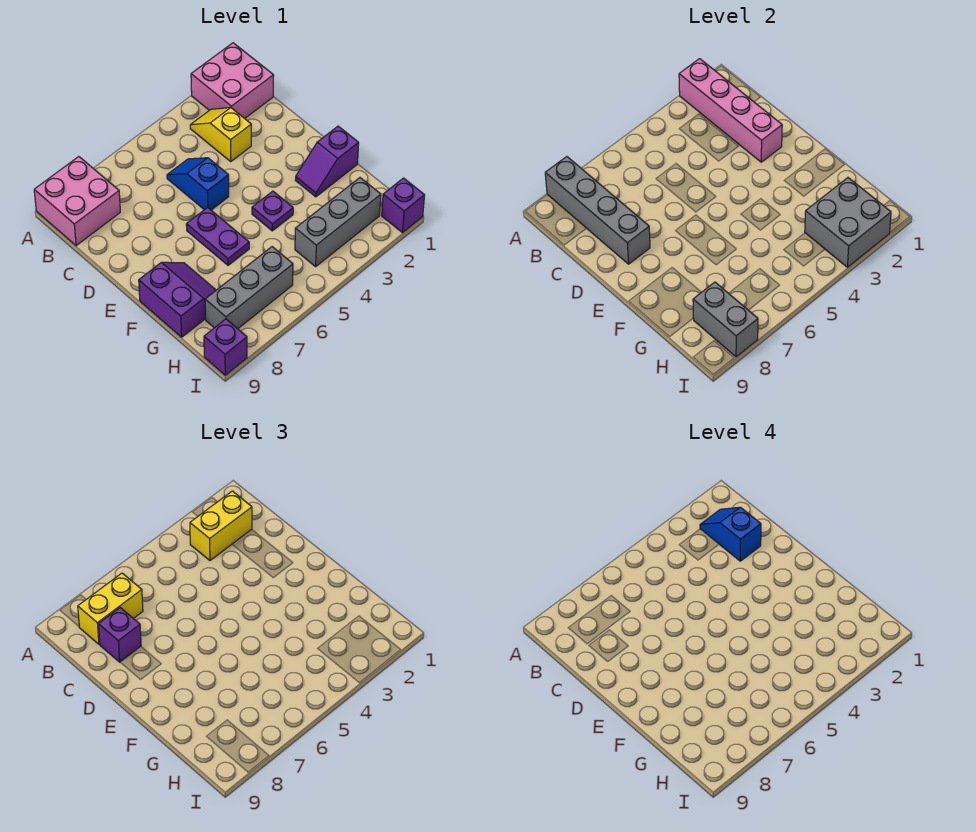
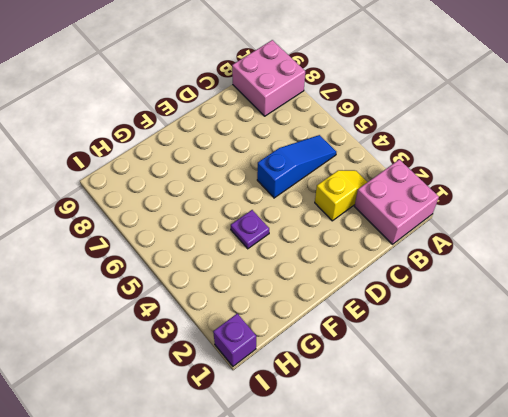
blue 1x3 slope [257,135,336,198] -> blue 1x2 slope [167,158,229,210]
none -> purple 1x2 plate [186,207,249,265]
none -> purple 1x2 slope [296,126,359,197]
none -> purple 2x2 slope [139,262,216,337]

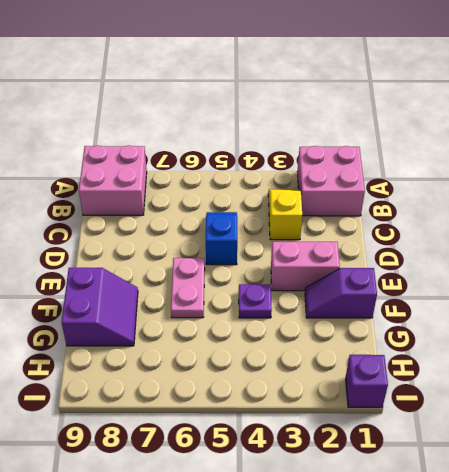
pink 1x2 brick [271,242,340,291] -> none
pink 1x2 plate [171,258,205,318] -> purple 1x2 plate [186,207,249,265]
none -> grey 1x3 brick [295,178,381,267]
none -> grey 1x3 brick [205,247,293,329]
none -> purple 1x1 brick [204,319,247,375]

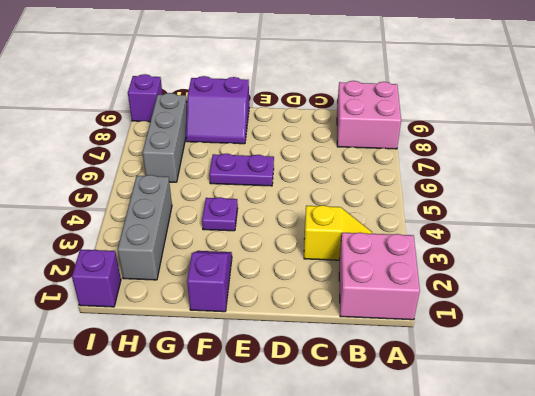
none -> blue 1x2 slope [167,158,229,210]
none -> pink 1x4 brick [679,59,782,162]
none -> grey 1x4 brick [545,157,650,264]

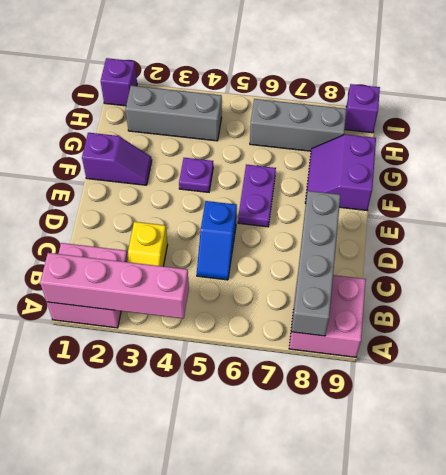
pink 1x4 brick [40,253,189,319] -> pink 1x4 brick turned to [679,59,782,162]
none -> grey 2x2 brick [805,178,891,267]
none -> grey 1x2 brick [693,282,758,357]
none -> yellow 1x2 brick [190,491,252,560]

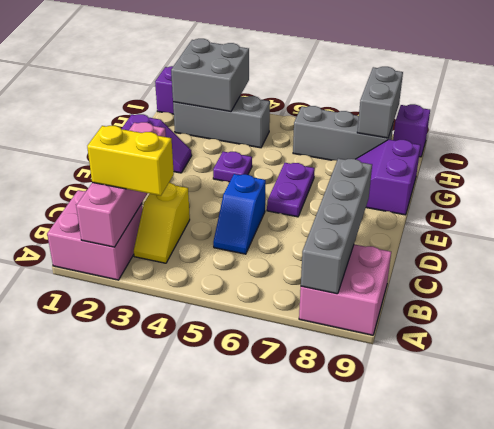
none -> yellow 1x2 brick [78,573,143,644]
none -> purple 1x1 brick [98,608,141,662]
none -> blue 1x2 slope [700,507,761,561]

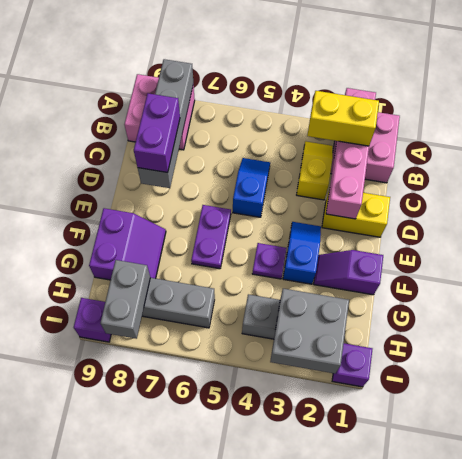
purple 1x2 brick [134,93,180,172] -> purple 1x1 brick [98,608,141,662]
yellow 1x2 brick [322,189,390,237] -> yellow 1x2 brick moved to [78,573,143,644]
blue 1x2 slope [283,222,321,284] -> blue 1x2 slope moved to [700,507,761,561]

